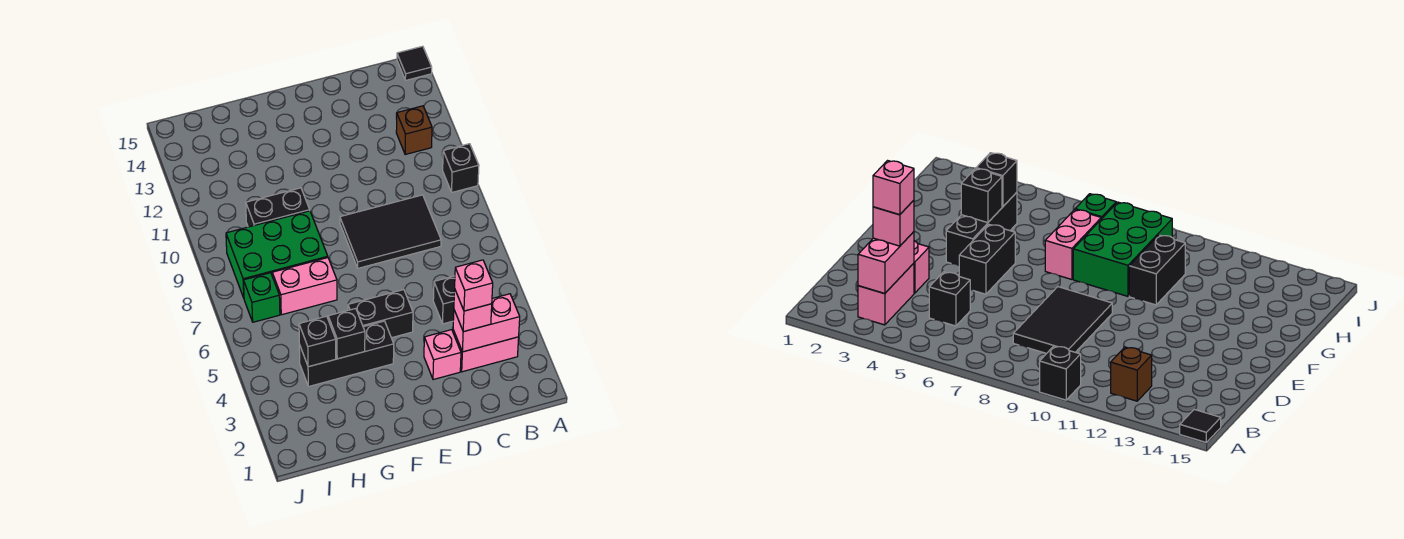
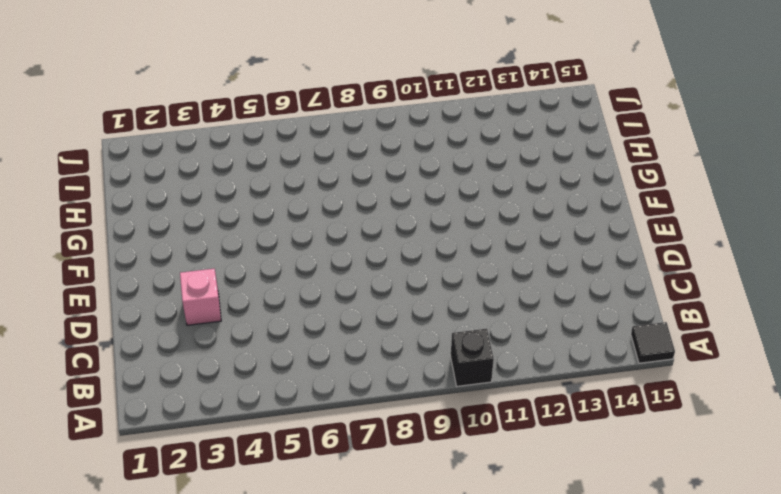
none -> pink 1x2 brick [453,330,519,372]
none -> brown 1x1 brick [396,106,432,155]
none -> black 1x1 brick [433,276,455,324]

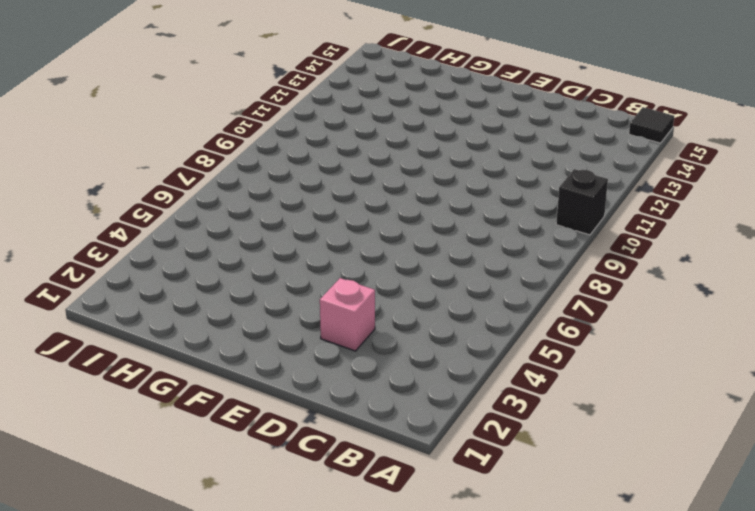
none -> pink 1x2 brick [453,330,519,372]
none -> brown 1x1 brick [396,106,432,155]
none -> black 1x1 brick [433,276,455,324]

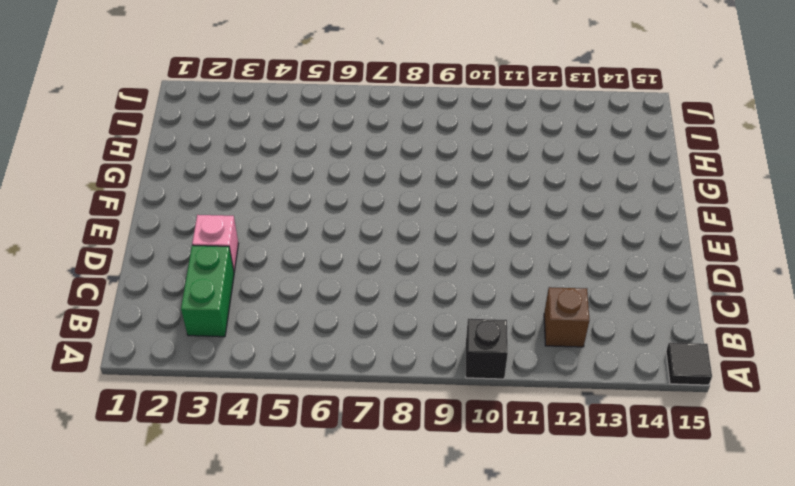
green 1x2 brick [181,245,234,337] -> pink 1x2 brick [453,330,519,372]
none -> black 1x1 brick [433,276,455,324]
none -> black 2x3 tile [340,195,441,268]
none -> black 1x2 brick [348,290,413,338]

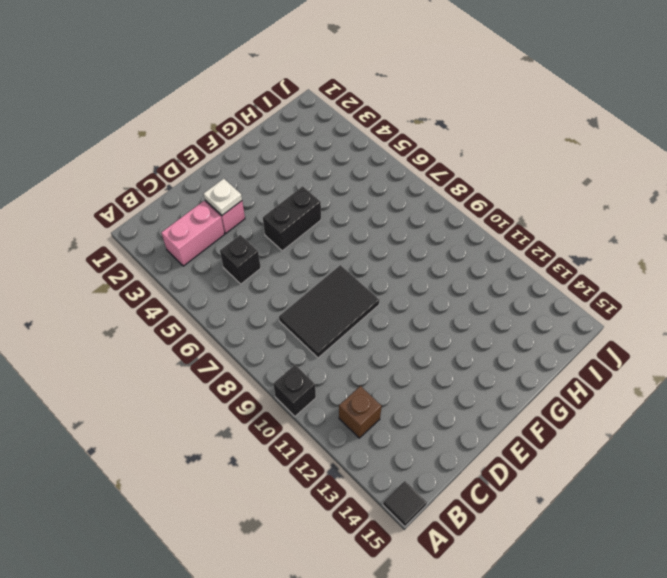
white 1x1 plate [204,179,242,215] -> none
none -> black 1x3 brick [299,321,394,386]
none -> pink 1x2 brick [272,258,337,315]
none -> green 2x3 brick [226,211,328,298]

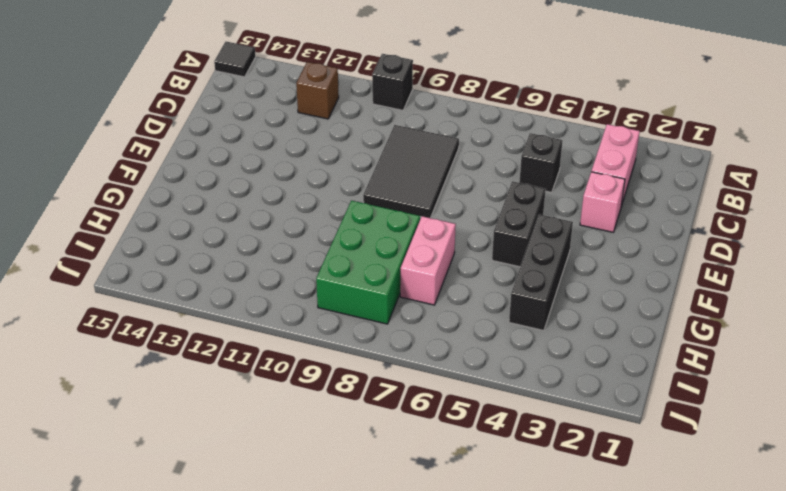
none -> black 1x2 brick [246,188,310,227]
none -> green 1x1 brick [244,273,280,322]
none -> pink 1x2 brick [453,294,520,352]

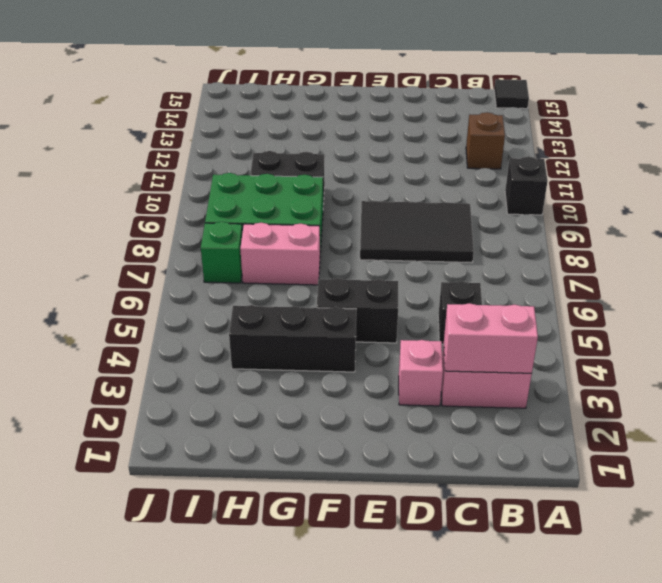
none -> black 1x1 brick [328,308,365,359]
none -> black 1x1 brick [299,316,336,367]
none -> pink 1x1 brick [454,290,492,332]

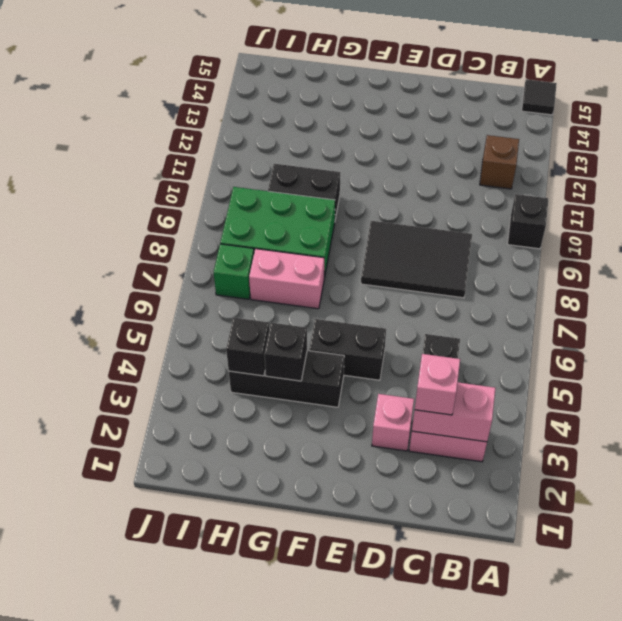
none -> pink 1x1 brick [455,260,493,311]

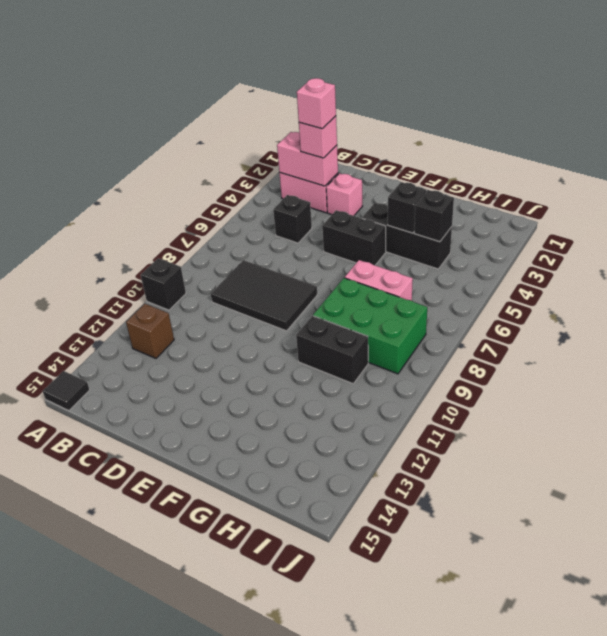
none -> green 1x1 brick [244,273,280,322]

